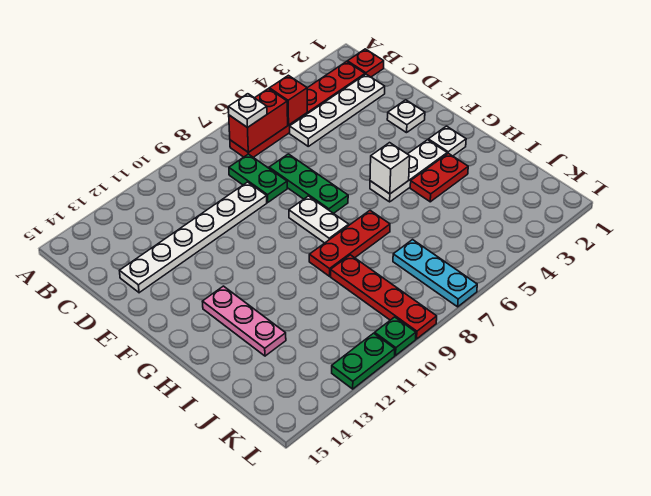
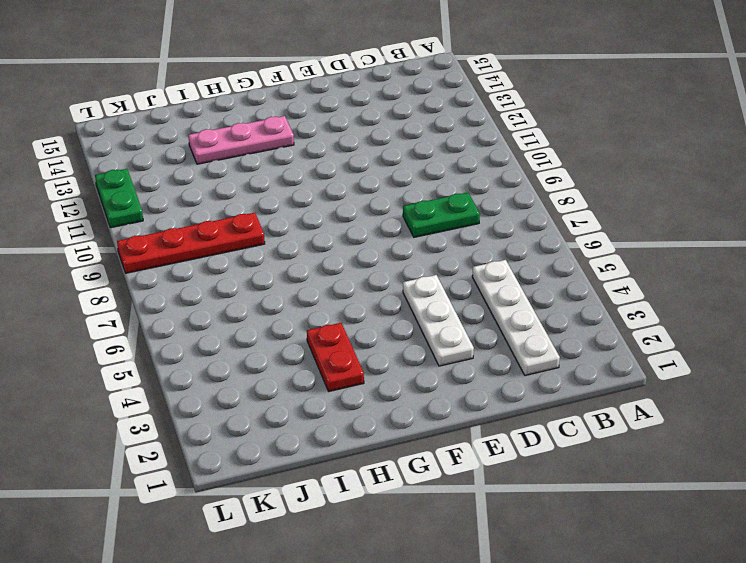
white 1x3 plate [403,275,474,366] -> white 1x3 plate moved to [370,140,447,202]
none -> red 1x1 plate [347,49,384,77]
none -> red 1x6 plate [230,61,365,157]
none -> green 1x3 plate [269,154,348,214]

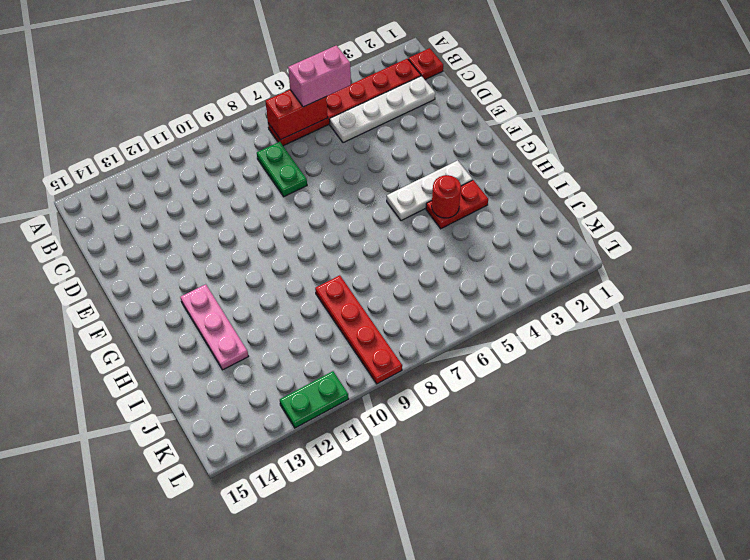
pink 1x2 brick [288,45,351,107] -> none
red 1x1 round brick [432,175,461,218] -> none
none -> green 1x3 plate [269,154,348,214]
none -> white 1x6 plate [120,182,267,293]
none -> white 1x1 plate [387,100,425,133]

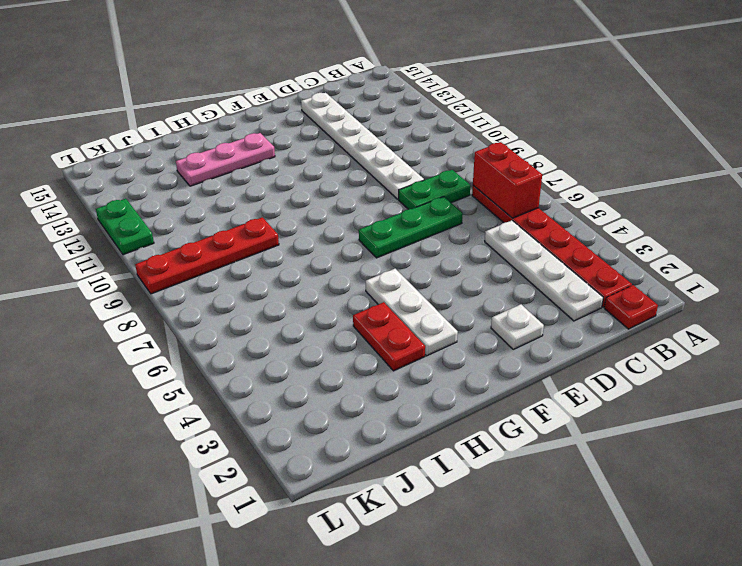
none -> white 1x2 plate [289,196,349,243]
none -> white 1x1 plate [428,126,466,156]
none -> red 1x3 plate [309,210,390,276]

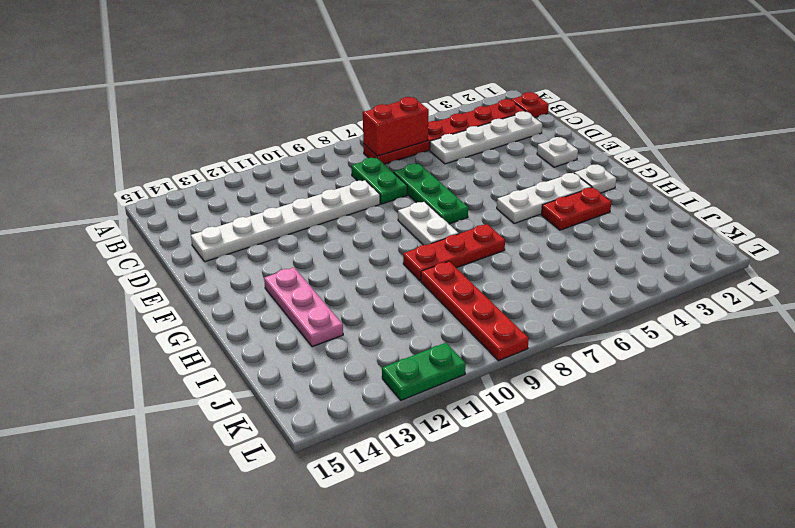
none -> cyan 1x3 plate [393,240,477,307]
none -> green 1x1 plate [375,317,416,355]
none -> red 1x1 brick [269,75,307,125]

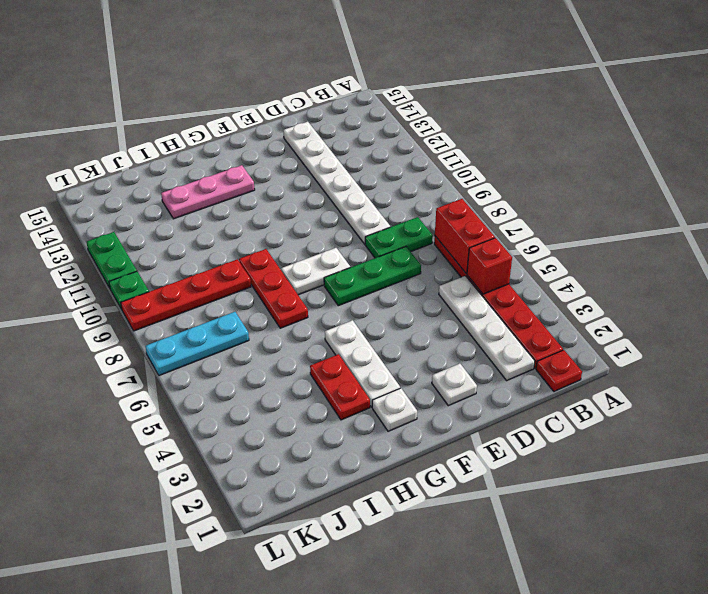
none -> white 1x1 brick [370,143,410,194]
none -> white 1x1 plate [228,94,267,128]

